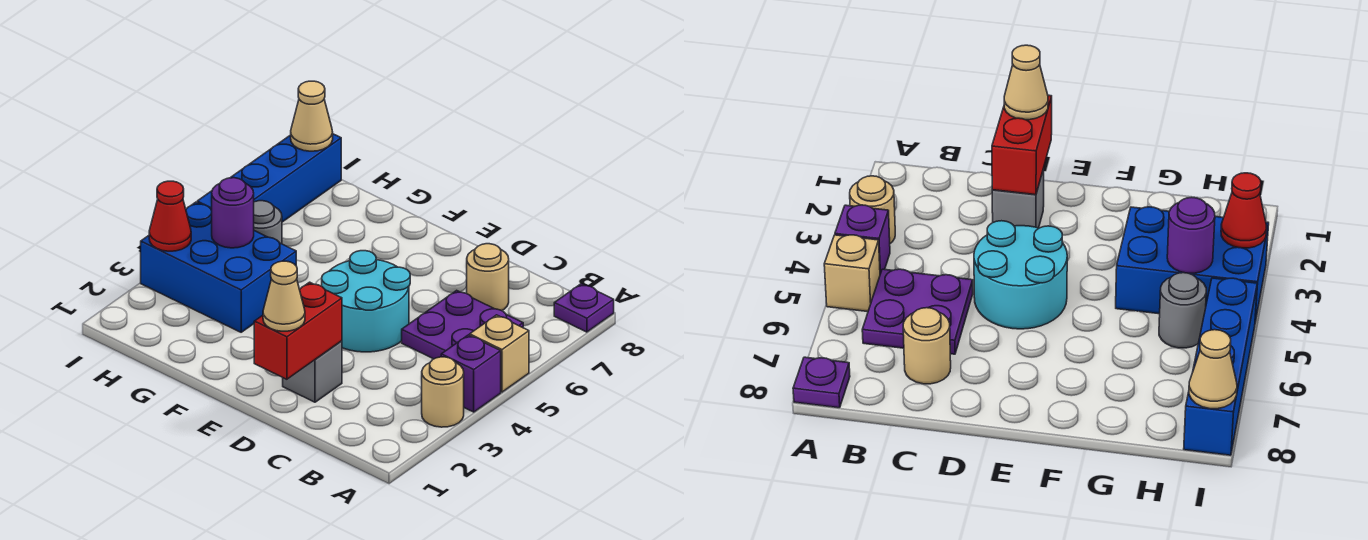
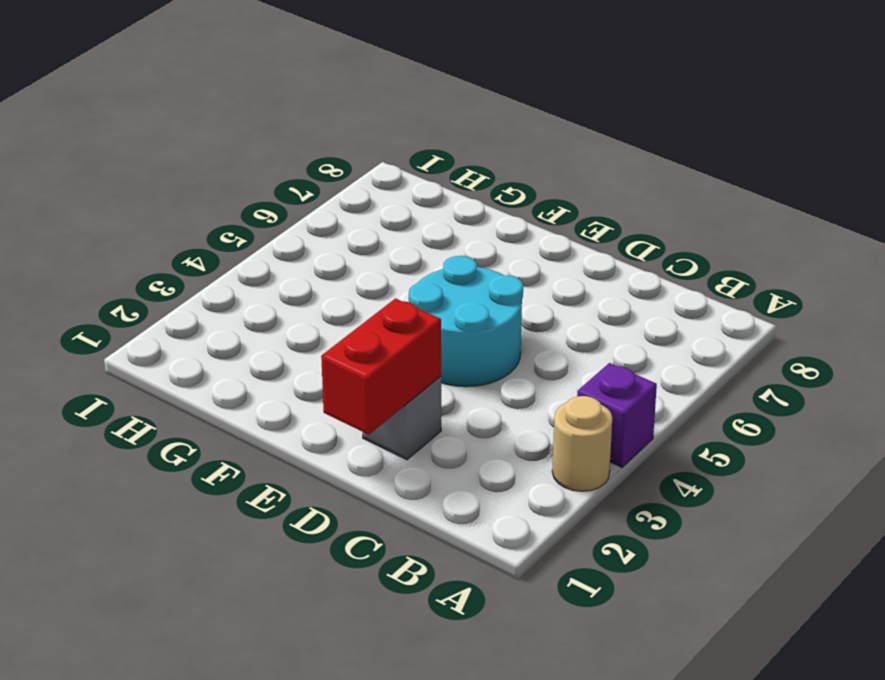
none -> tan 1x1 brick [470,315,529,392]
none -> purple 1x1 plate [554,284,614,332]
none -> purple 2x2 plate [402,290,523,359]

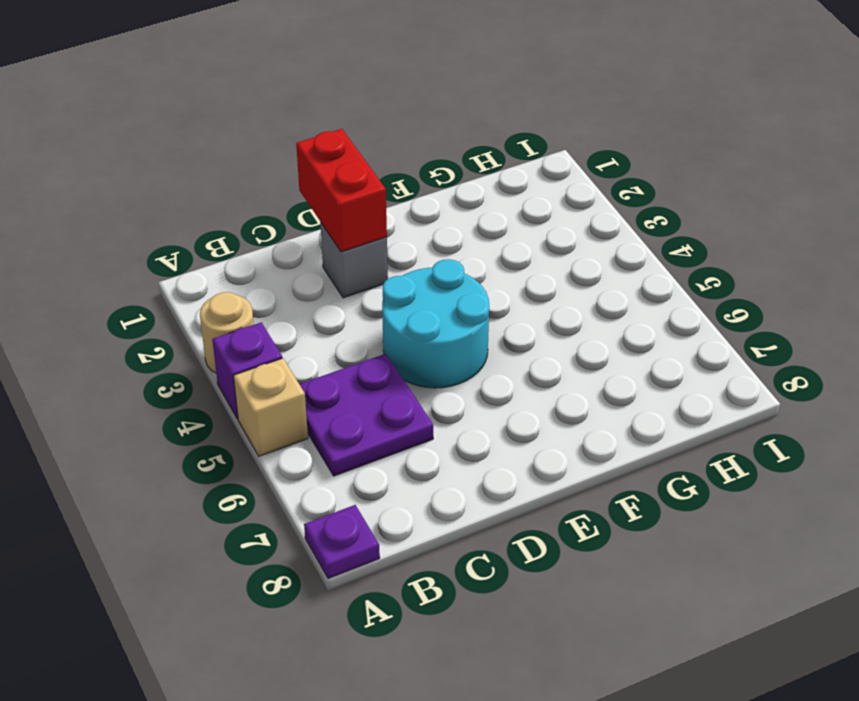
none -> tan 1x1 round brick [467,244,509,311]
none -> blue 2x3 brick [141,202,296,332]
none -> grey 1x1 round brick [254,201,282,244]

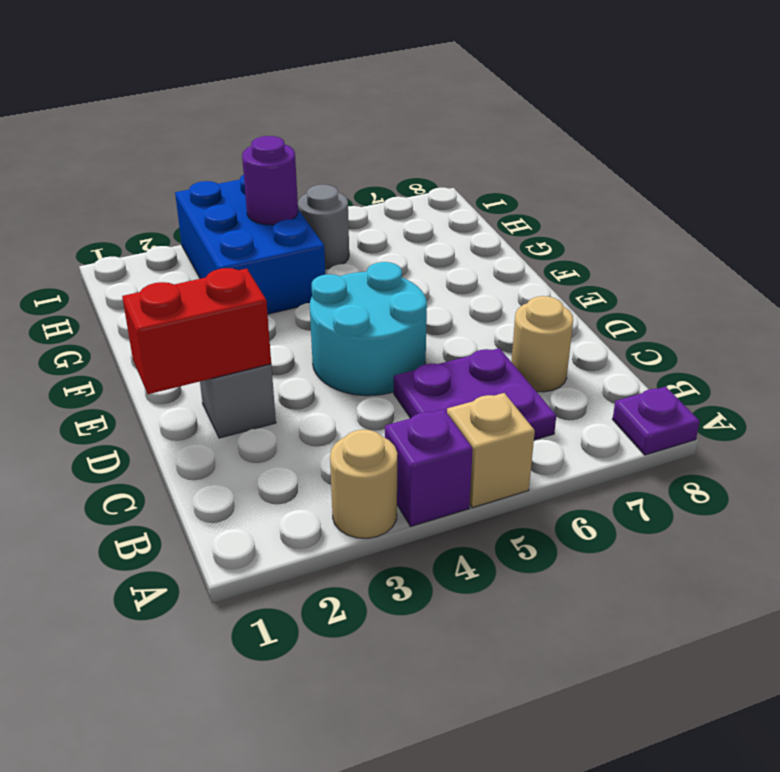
none -> blue 1x4 brick [197,134,341,222]
none -> red 1x1 cone [149,181,191,251]
none -> tan 1x1 cone [291,81,333,151]

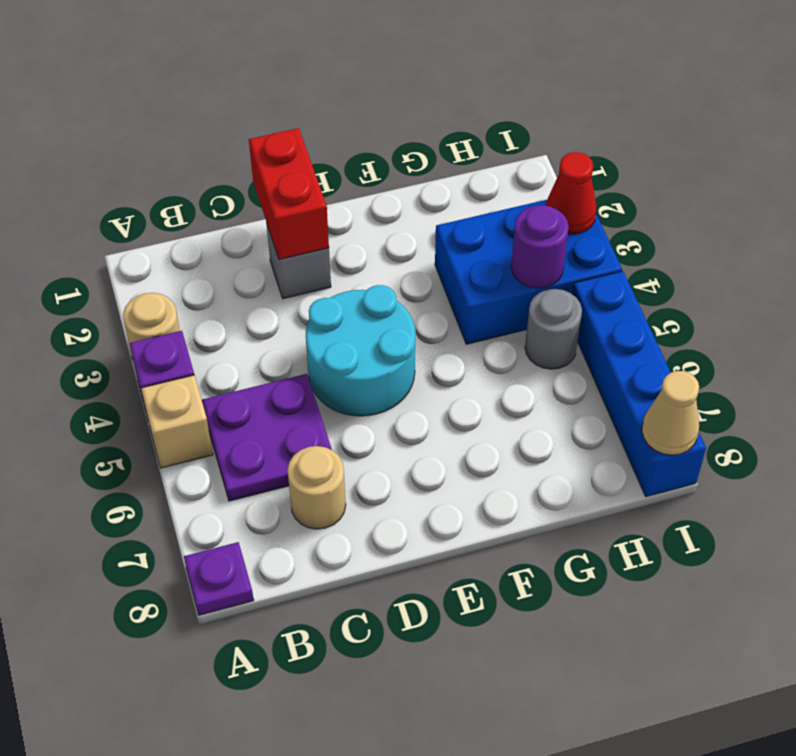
none -> tan 1x1 cone [263,261,305,331]

